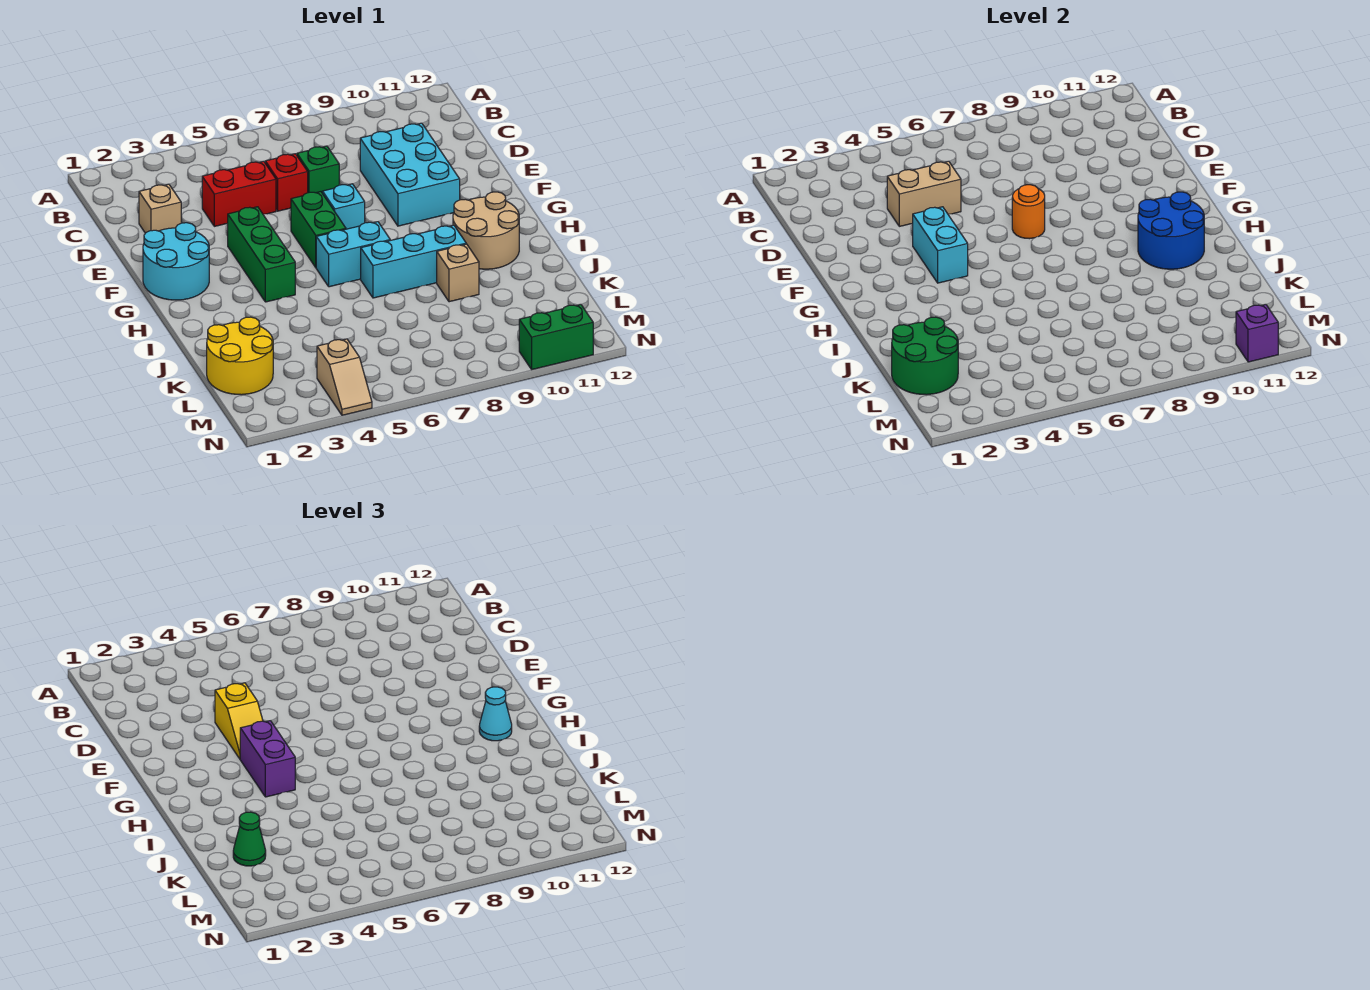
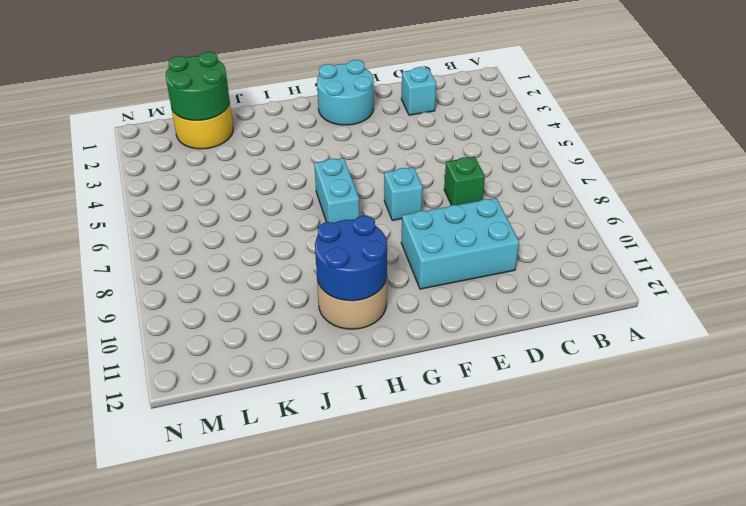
cyan 1x1 brick [401,67,436,115] -> tan 1x1 brick [139,184,181,233]
none -> red 1x2 brick [202,161,276,226]
none -> red 1x1 brick [265,154,308,211]
none -> green 1x3 brick [228,207,295,302]

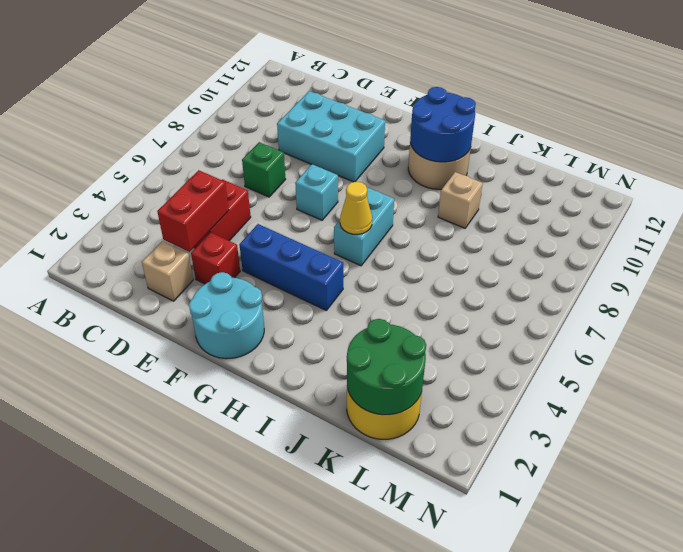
red 1x2 brick [157,170,229,252] -> tan 1x2 brick [887,161,961,226]
red 1x1 brick [191,232,240,284] -> red 1x1 brick moved to [265,154,308,211]
blue 1x3 brick [239,224,343,310] -> green 1x3 brick [228,207,295,302]
yellow 1x1 cone [340,182,372,234] -> none
none -> green 1x2 brick [291,192,346,267]
none -> cyan 1x3 brick [361,225,466,298]
none -> tan 1x2 slope [317,339,372,415]

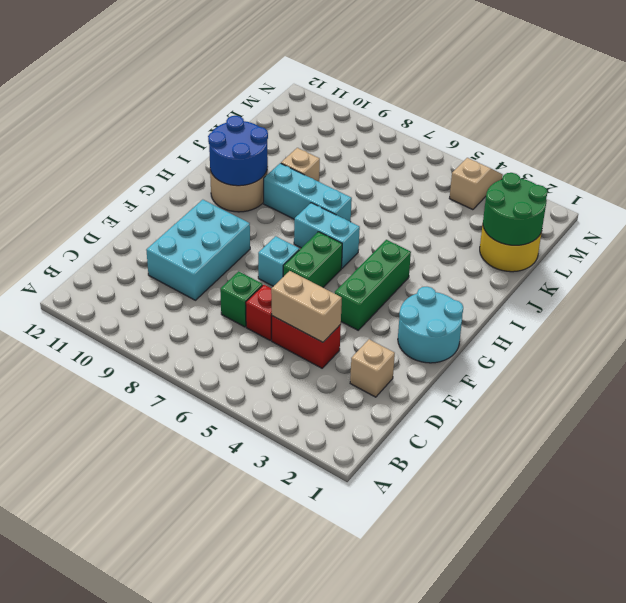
none -> green 1x2 brick [519,304,593,369]
none -> cyan 1x2 brick [913,207,968,283]
none -> orange 1x1 round brick [1012,185,1045,239]

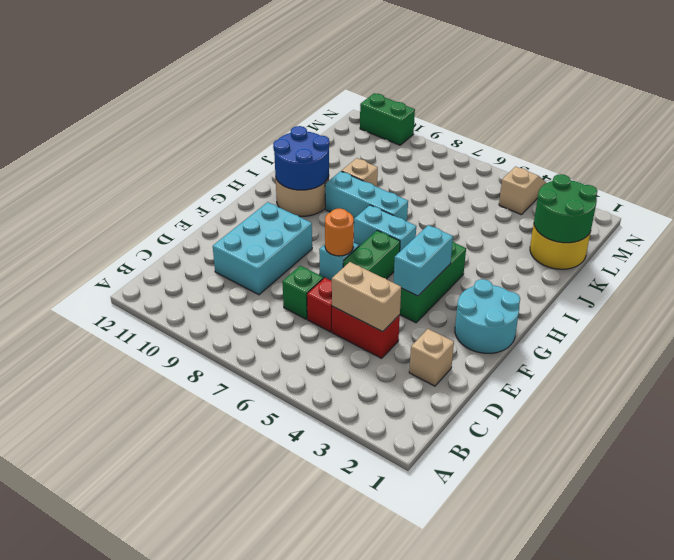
none -> purple 1x1 brick [1236,304,1278,362]
none -> yellow 1x2 slope [215,683,263,759]
none -> purple 1x2 brick [240,721,295,797]

